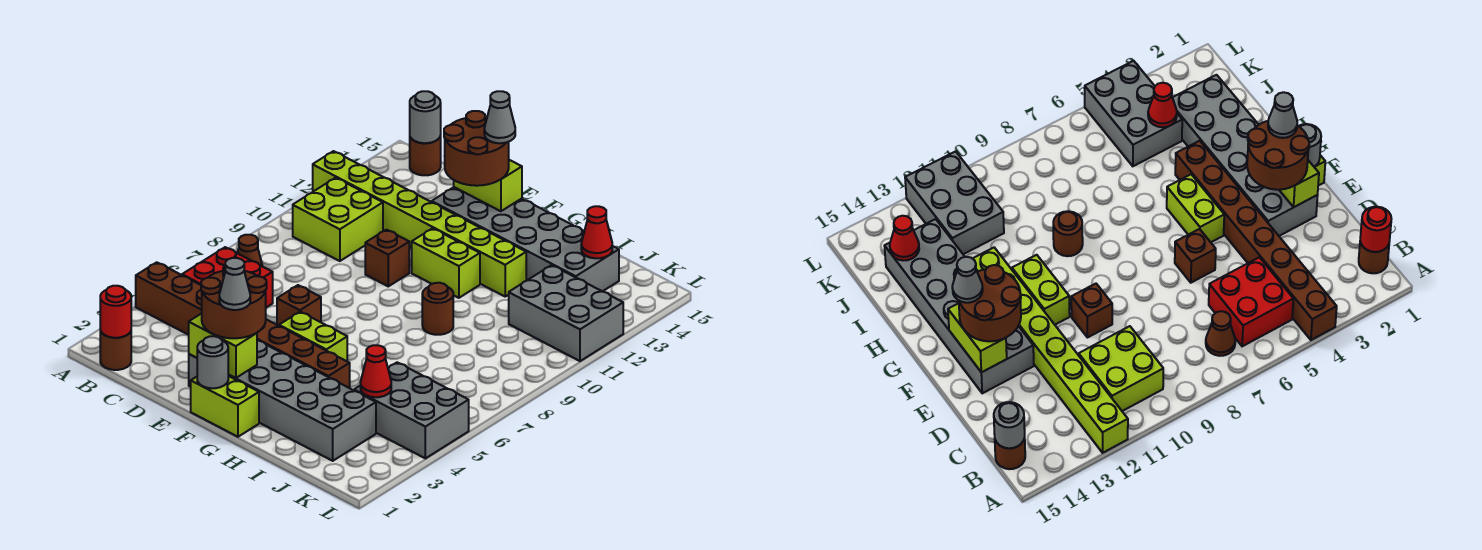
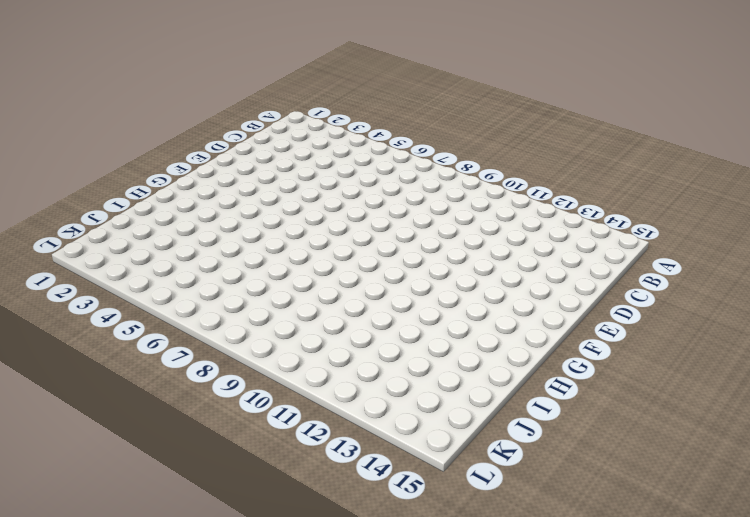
none -> brown 1x8 brick [136,262,350,388]
none -> lime 1x8 brick [313,151,526,296]
none -> brown 1x1 round brick [100,331,131,370]

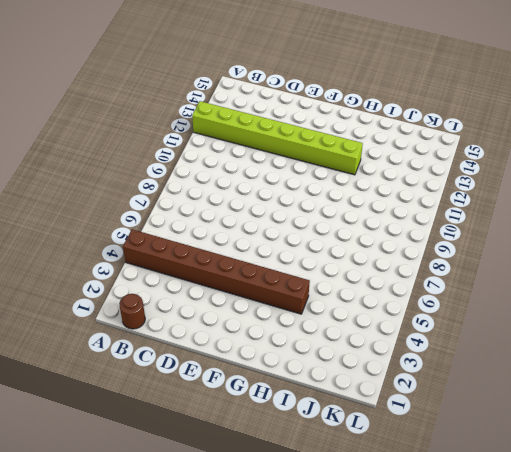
none -> red 2x2 brick [182,247,273,307]
none -> brown 1x1 cone [238,235,262,266]
none -> lime 2x2 brick [293,178,383,261]

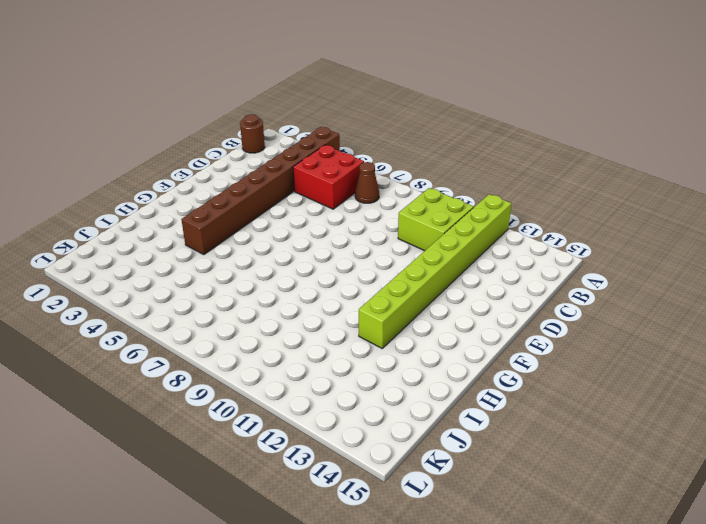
none -> brown 1x1 round brick [410,136,441,175]
none -> grey 2x6 brick [189,340,376,461]
none -> brown 1x1 brick [277,285,321,326]

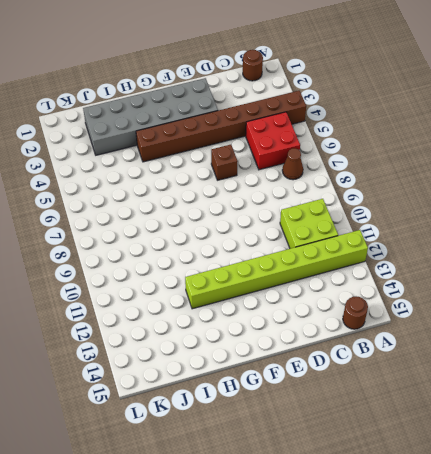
none -> brown 1x1 brick [365,230,409,286]
none -> grey 2x6 brick [432,187,619,292]
none -> lime 1x2 brick [191,376,259,437]

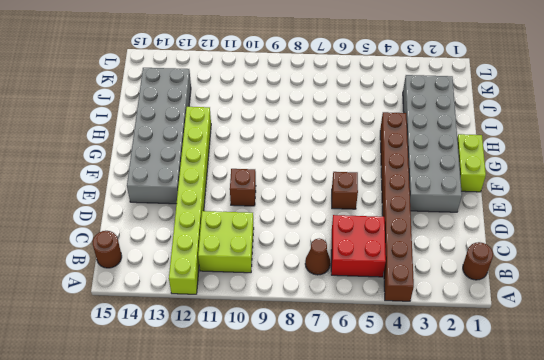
none -> lime 1x2 brick [279,312,347,361]
none -> lime 1x2 brick [412,228,480,298]
none -> brown 1x1 round brick [422,283,453,335]

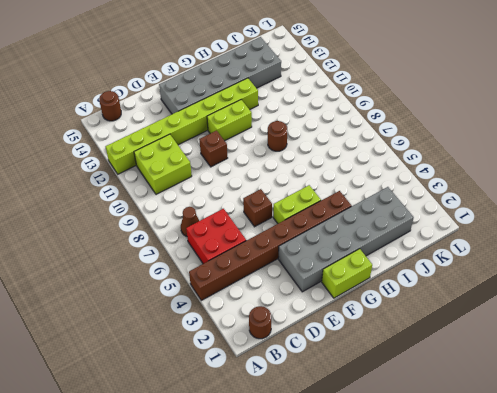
none -> grey 2x3 brick [354,362,469,458]
none -> grey 2x3 brick [509,265,623,361]
none -> red 1x1 round brick [100,286,131,338]

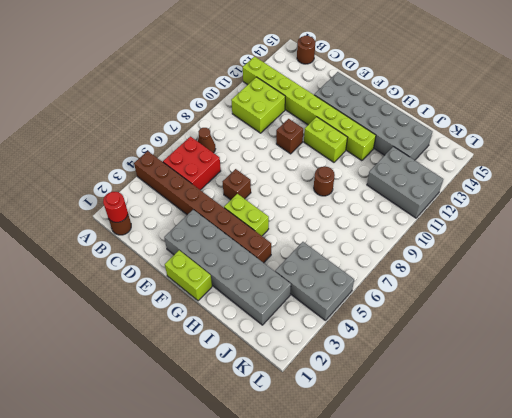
none -> grey 1x1 round brick [410,91,441,143]
none -> lime 1x2 brick [189,313,257,378]
none -> lime 1x2 brick [454,160,522,211]

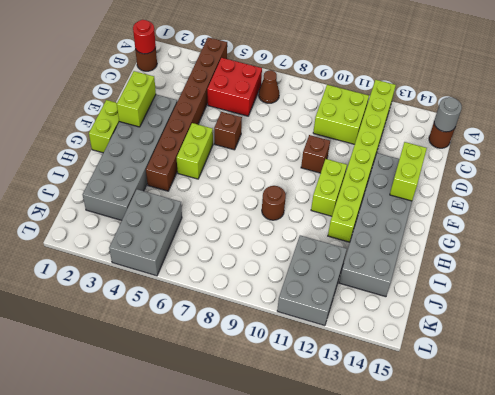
none -> grey 1x1 round brick [197,336,228,388]
none -> red 1x1 cone [360,345,391,397]
none -> red 1x1 cone [581,206,612,258]

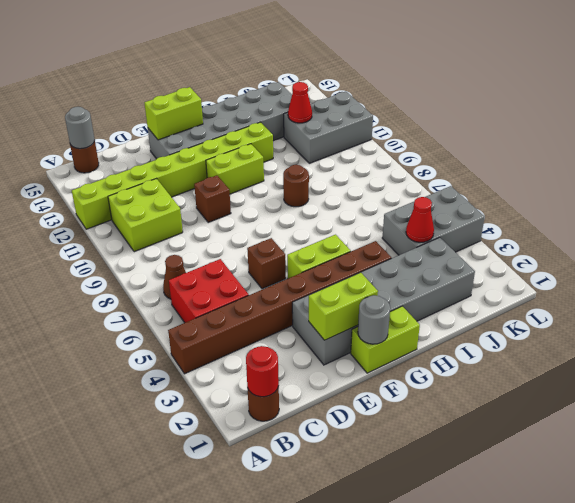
red 1x1 cone [288,82,312,123] -> red 1x1 cone moved to [581,206,612,258]
none -> brown 2x2 round brick [201,266,267,338]
none -> brown 2x2 round brick [444,111,509,186]
none -> grey 1x1 cone [219,258,250,310]

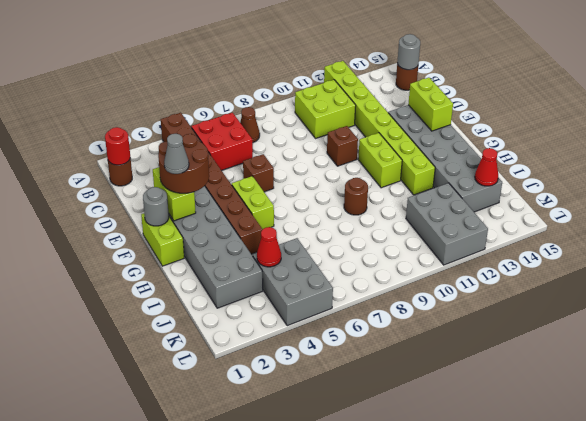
none -> brown 2x2 round brick [444,111,509,186]
none -> grey 1x1 cone [484,91,515,143]

